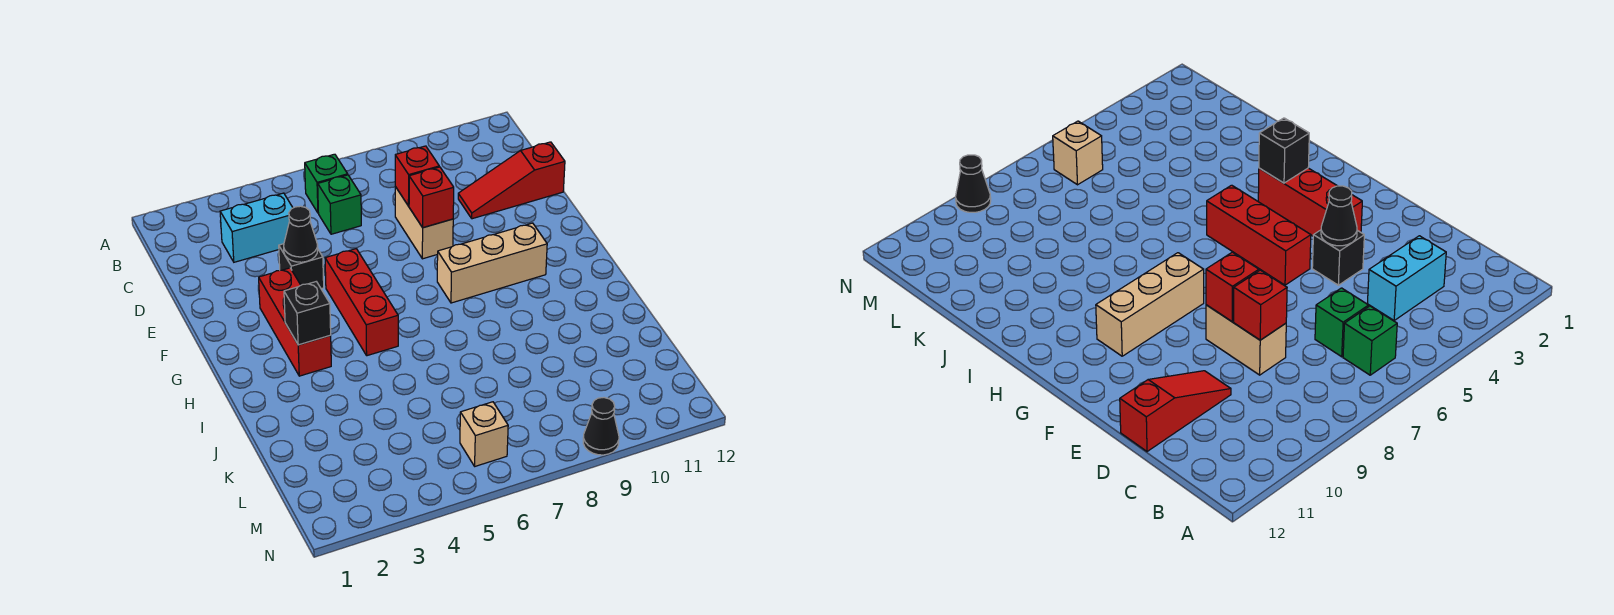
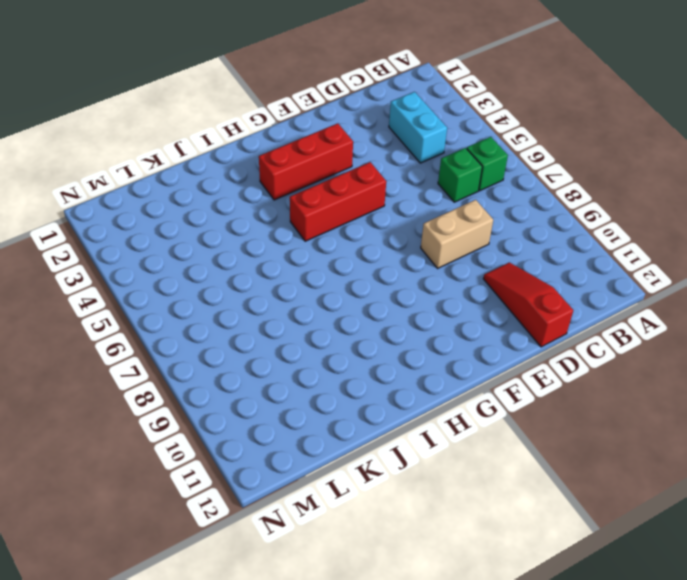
none -> black 1x1 brick [279,244,324,289]
none -> tan 1x3 brick [437,223,547,303]
none -> tan 1x1 brick [460,402,508,466]

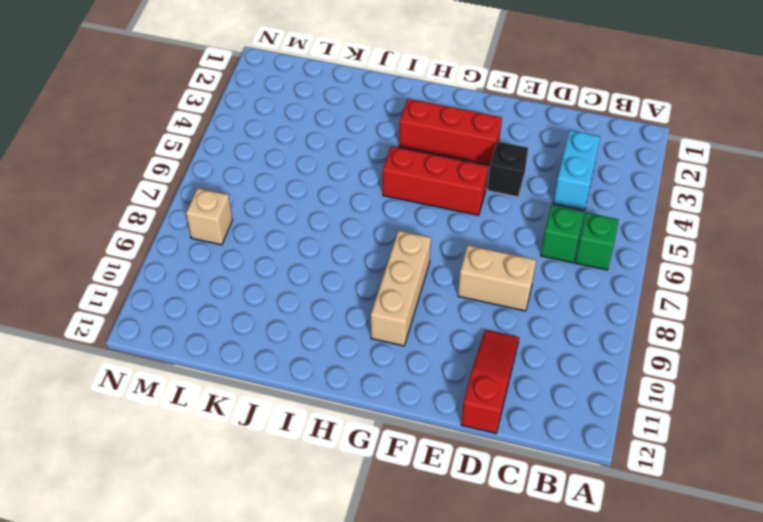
tan 1x1 brick [186,188,232,245] -> tan 1x1 brick moved to [460,402,508,466]
none -> black 1x1 cone [583,398,619,455]
none -> red 1x1 brick [395,146,439,206]
none -> black 1x1 cone [284,206,318,262]

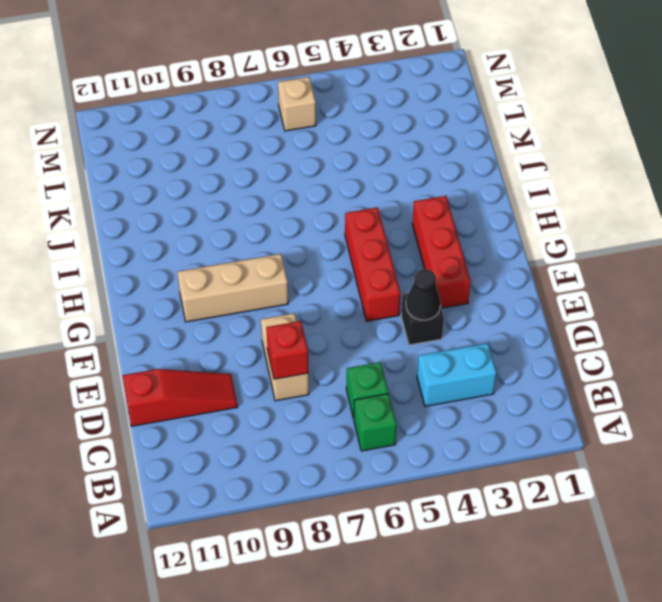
none -> black 1x1 cone [583,398,619,455]
none -> red 1x1 brick [409,167,454,228]
none -> black 1x1 brick [284,282,331,345]

